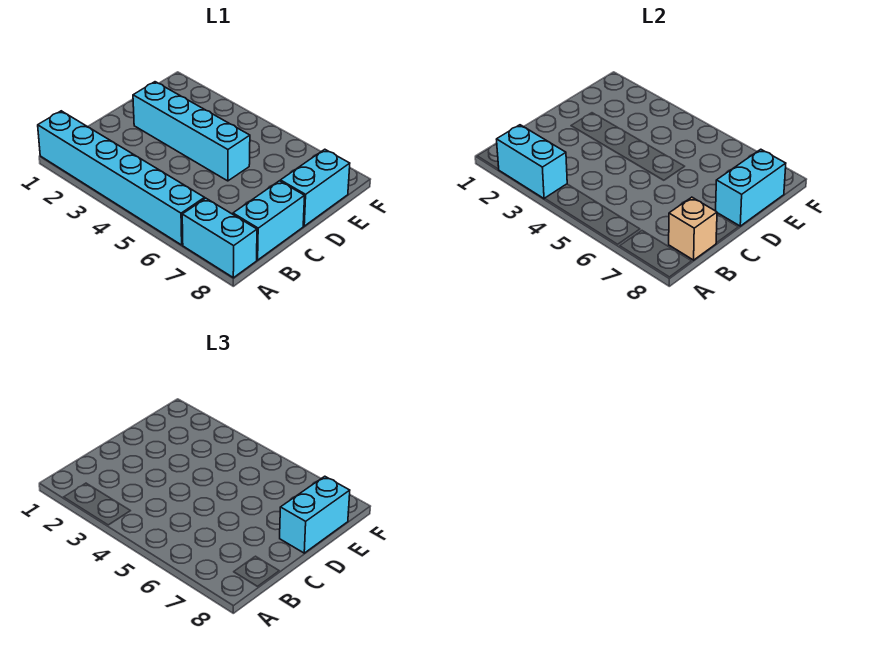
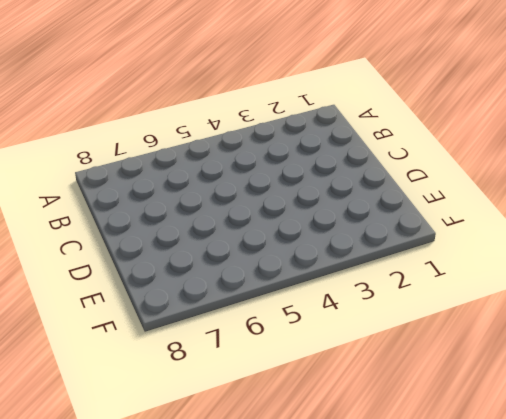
none -> cyan 1x6 brick [38,111,205,245]
none -> cyan 1x2 brick [182,198,257,278]

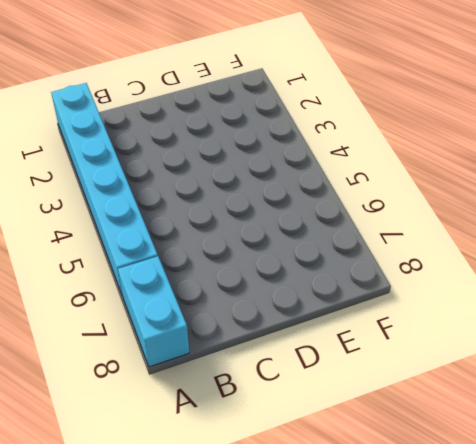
none -> cyan 1x2 brick [233,181,305,260]
none -> cyan 1x4 brick [133,82,250,181]

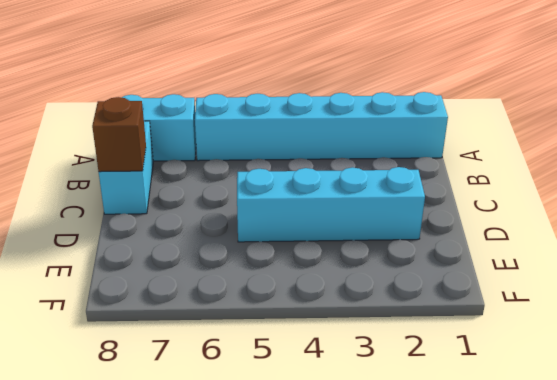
brown 1x1 brick [92,97,146,172] -> none
none -> cyan 1x2 brick [280,149,350,226]
none -> cyan 1x2 brick [497,125,567,199]

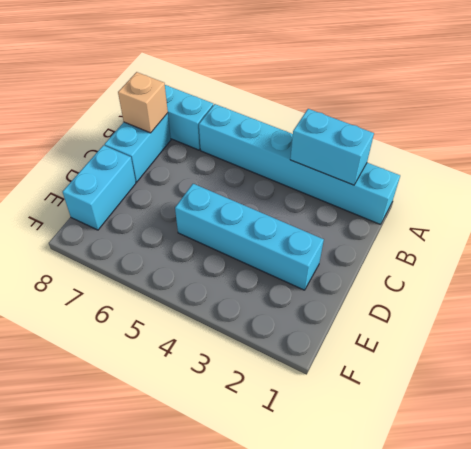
none -> cyan 1x2 brick [716,149,786,226]
none -> cyan 1x2 brick [280,476,350,553]

